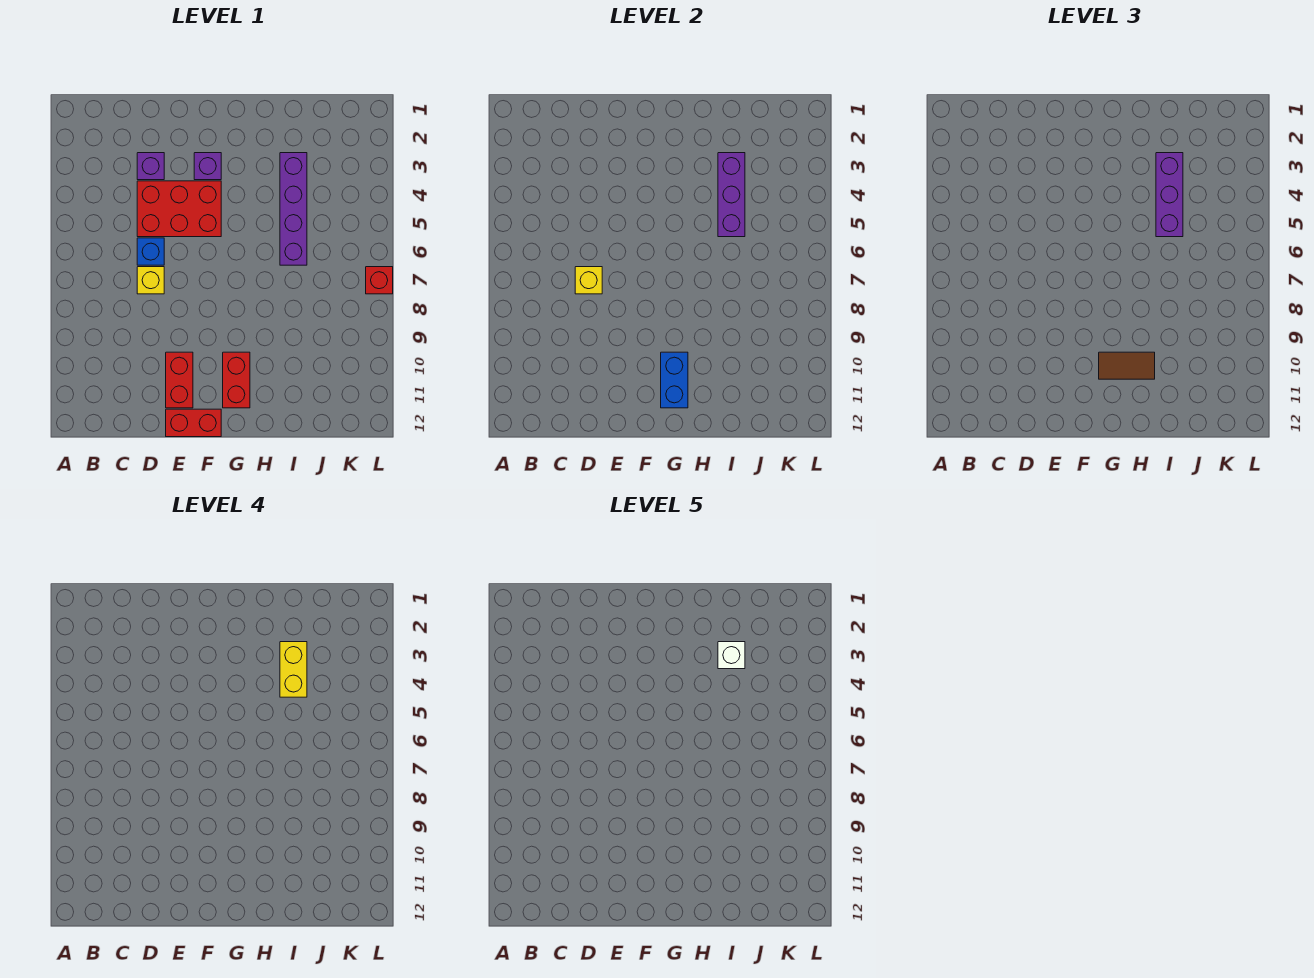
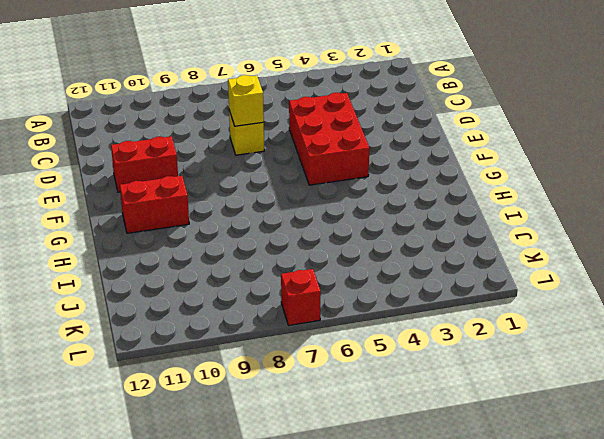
none -> purple 1x1 brick [137,153,164,180]
none -> blue 1x1 brick [137,238,164,265]
none -> red 1x2 brick [166,409,221,437]

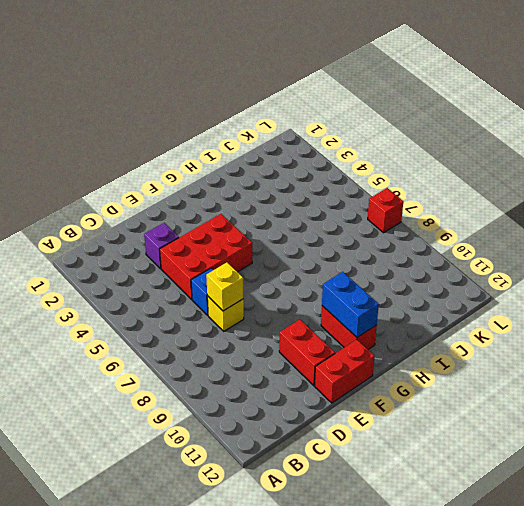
none -> purple 1x1 brick [194,153,221,180]
none -> purple 1x4 brick [280,153,307,265]
none -> purple 1x3 brick [718,153,745,237]

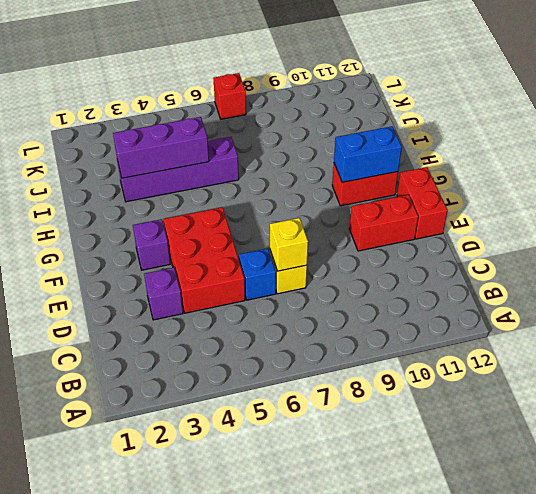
none -> brown 1x2 tile [1099,352,1155,379]
none -> purple 1x3 brick [1156,153,1183,237]
none -> yellow 1x2 brick [280,642,307,697]

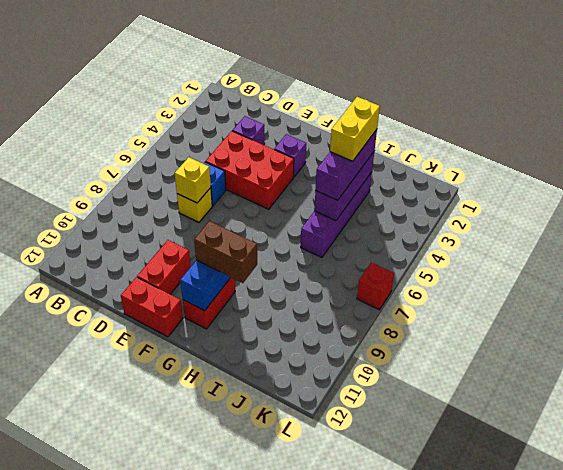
brown 1x2 brick [194,221,257,283] -> brown 1x2 tile [1099,352,1155,379]
none -> white 1x1 brick [718,642,745,669]

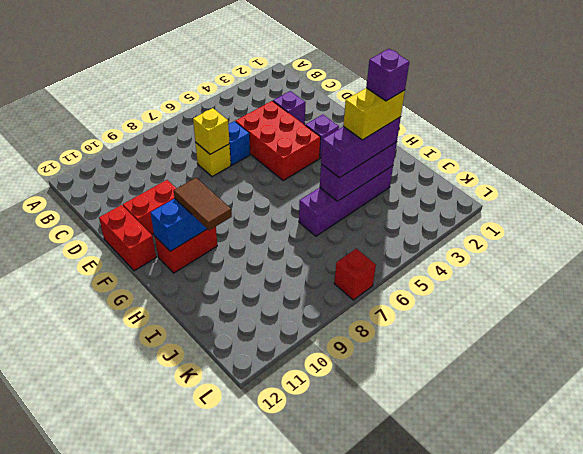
purple 1x1 brick [366,49,409,101] -> white 1x1 brick [718,642,745,669]

